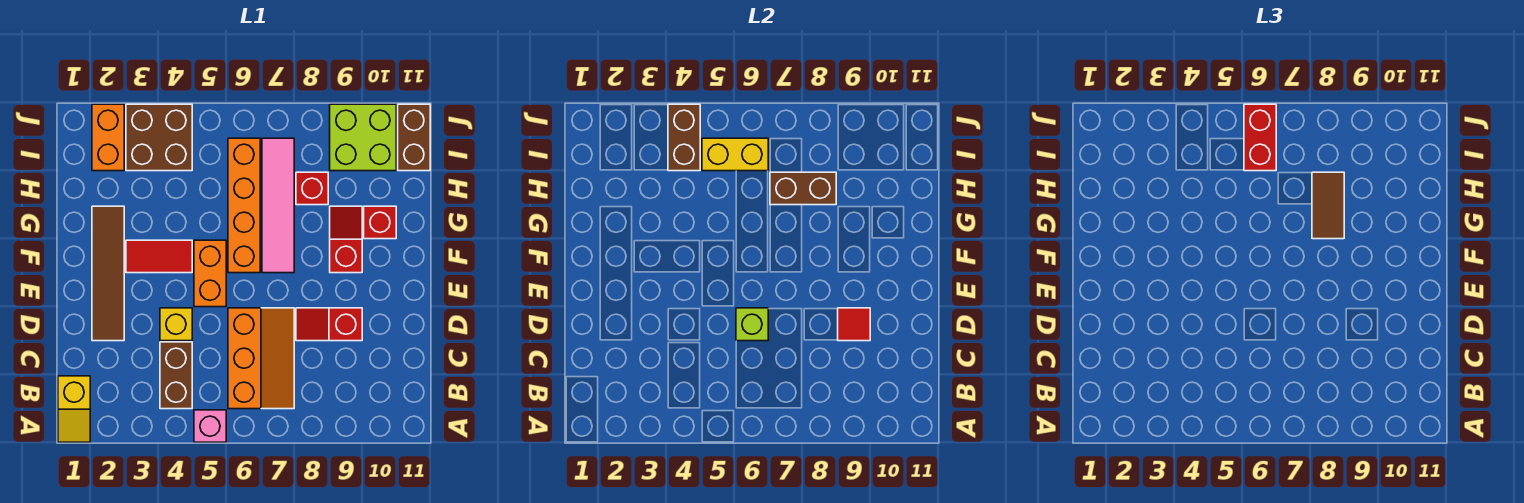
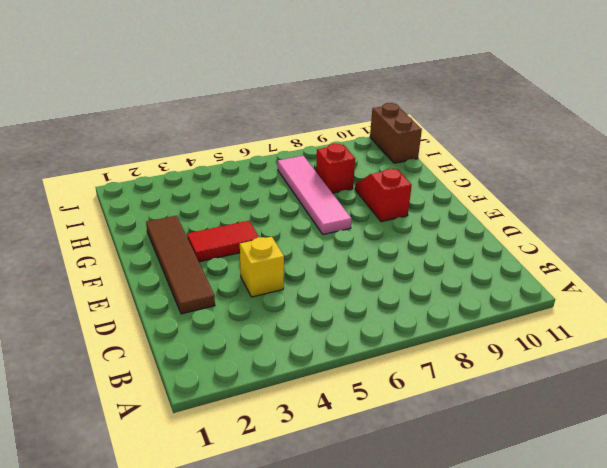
none -> yellow 1x2 slope [58,376,90,442]
none -> pink 1x1 brick [194,410,226,442]
none -> brown 1x2 brick [160,342,192,409]

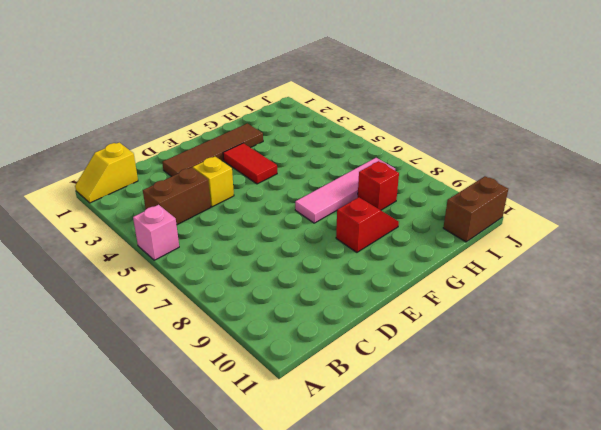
none -> orange 2x3 slope [228,308,294,409]
none -> red 1x2 slope [296,308,362,341]
none -> orange 1x2 brick [194,240,226,307]

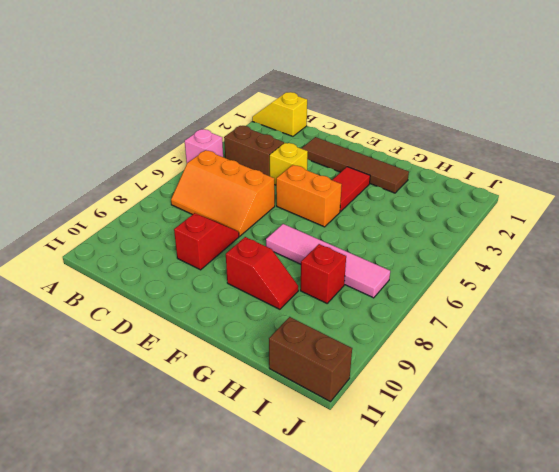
none -> orange 1x4 brick [228,138,260,273]
none -> red 1x1 brick [364,206,396,239]
none -> orange 1x2 brick [92,104,124,171]

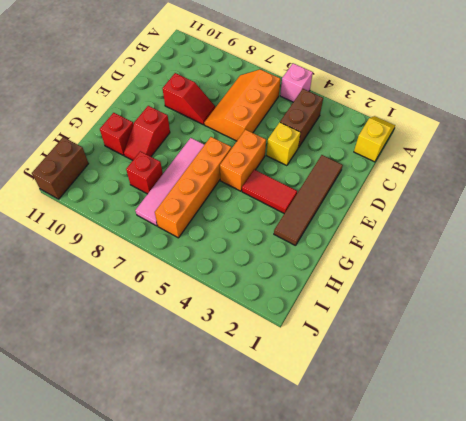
none -> orange 1x2 brick [92,104,124,171]
none -> brown 2x2 brick [126,104,192,171]
none -> lime 2x2 brick [330,104,396,171]

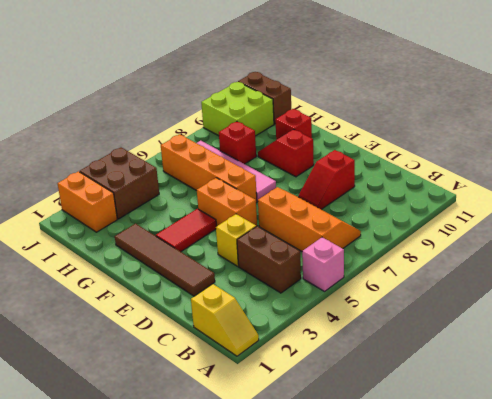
none -> lime 1x1 brick [736,308,768,341]
none -> red 1x1 tile [838,308,870,341]
none -> brown 1x2 brick [770,172,836,205]

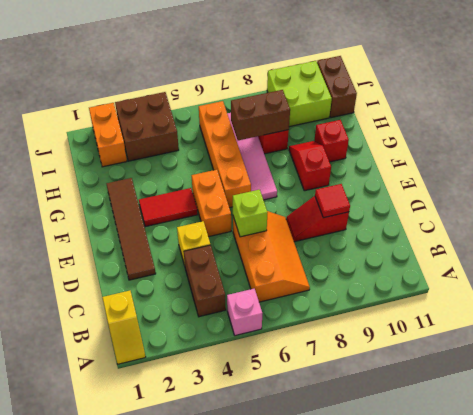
none -> brown 1x2 brick [668,104,700,171]
none -> yellow 1x2 brick [702,138,768,171]
none -> brown 1x2 tile [1312,172,1344,239]

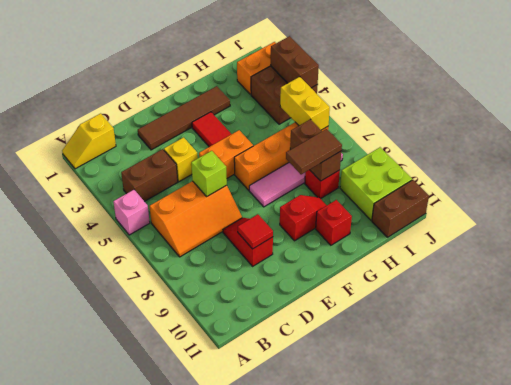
brown 1x2 brick [271,36,319,88] -> brown 1x2 brick turned to [668,104,700,171]
none -> red 1x2 brick [1244,104,1276,171]

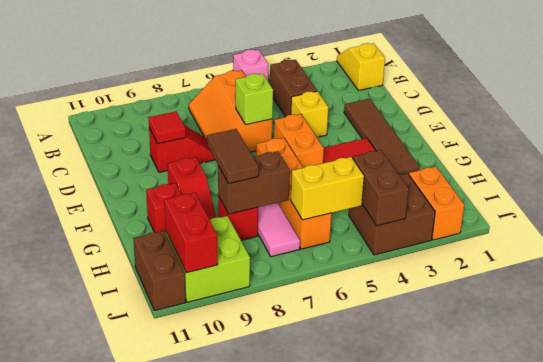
red 1x2 brick [164,193,218,273] -> red 1x2 brick moved to [1244,104,1276,171]

